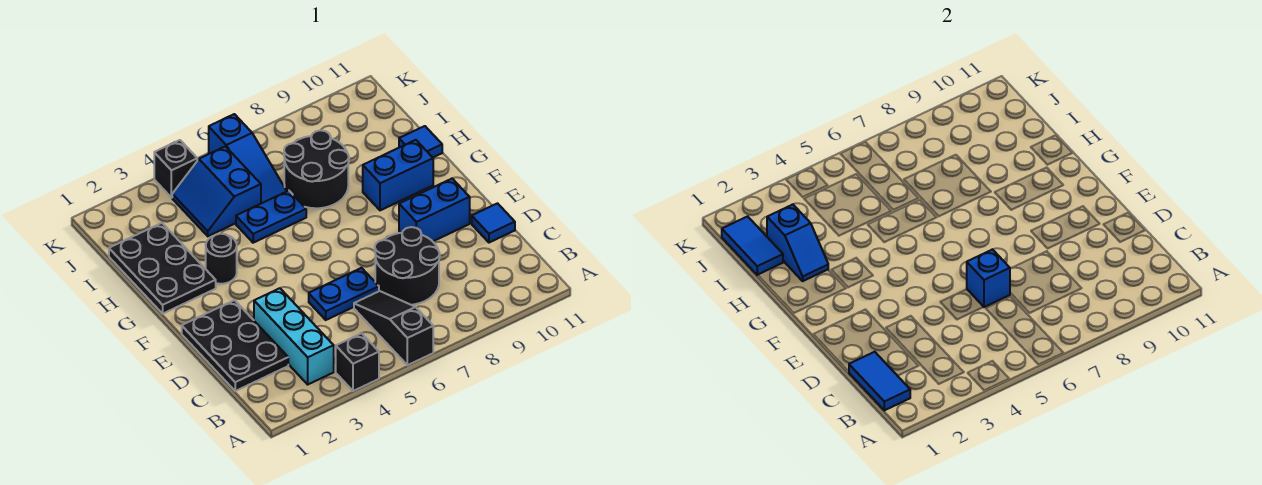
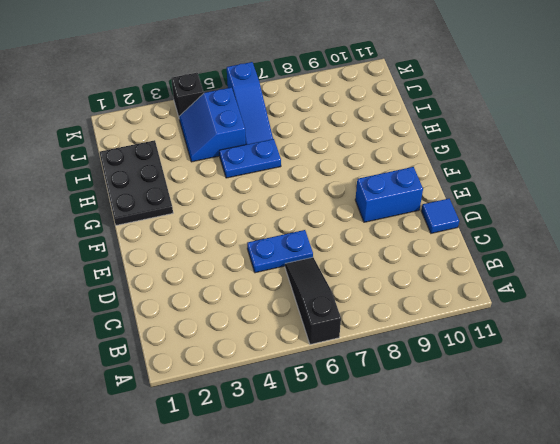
none -> black 1x1 brick [336,333,379,391]
none -> cyan 1x3 brick [254,288,334,384]
none -> black 2x3 plate [182,300,288,391]

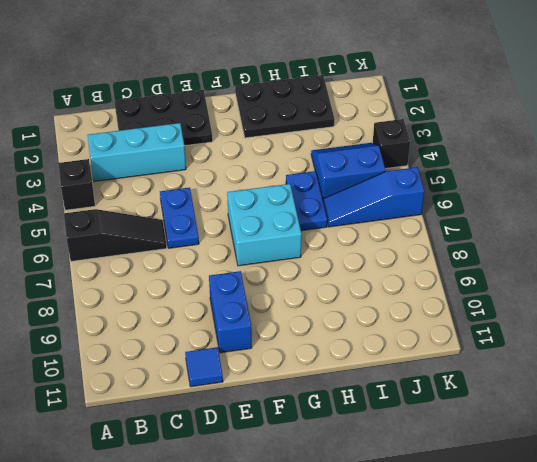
cyan 2x2 brick [227,184,302,266] -> none
none -> black 2x2 round brick [375,227,440,305]
none -> black 1x1 round brick [206,234,237,284]
none -> blue 1x2 brick [363,140,433,210]

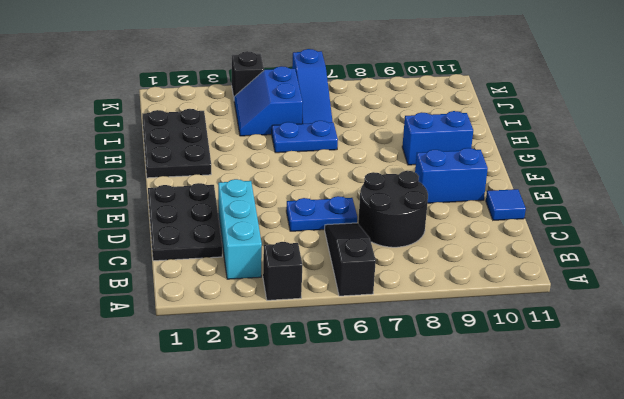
none -> black 1x1 round brick [206,234,237,284]
none -> black 2x2 round brick [284,130,349,208]
none -> blue 1x1 tile [399,126,442,157]

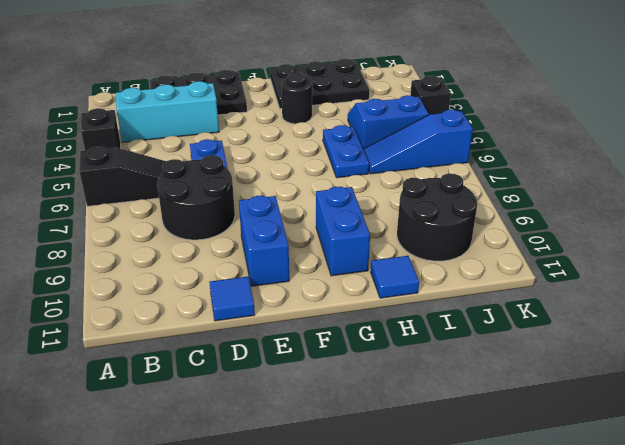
black 2x2 round brick [397,173,477,261] -> black 2x2 round brick moved to [284,130,349,208]
none -> blue 1x2 tile [849,352,910,410]
none -> blue 1x1 brick [967,249,1010,307]
none -> blue 1x2 slope [767,204,828,281]

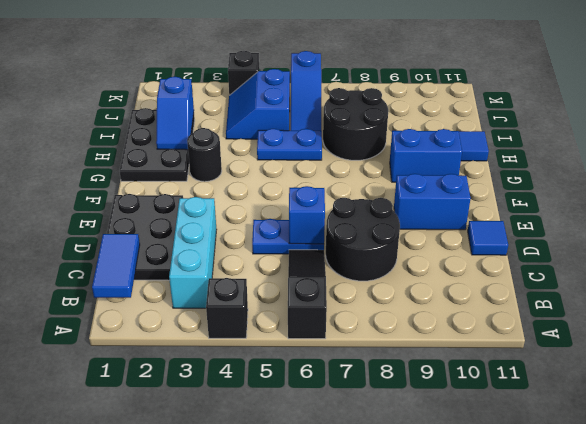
none -> blue 1x2 tile [722,216,783,275]

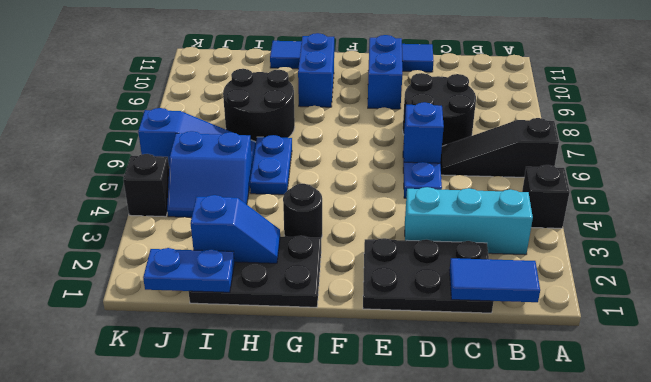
blue 1x2 plate [143,248,235,292] -> blue 1x2 tile [722,216,783,275]

